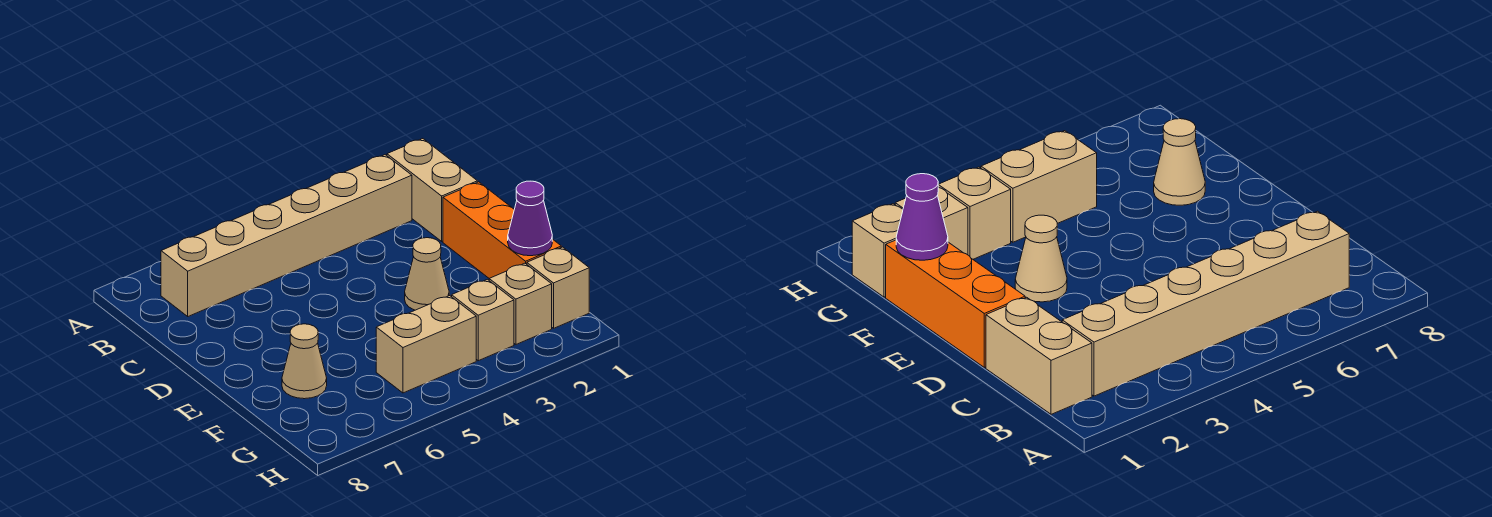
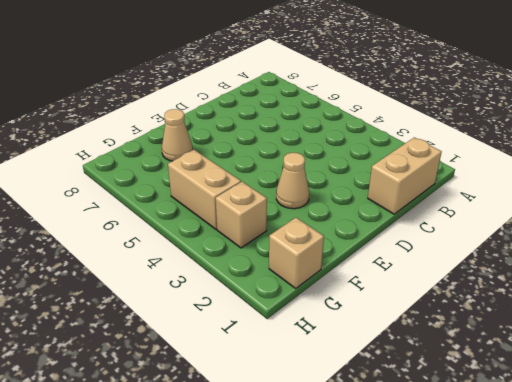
none -> tan 1x6 brick [161,155,412,316]
none -> orange 1x3 brick [443,182,561,279]

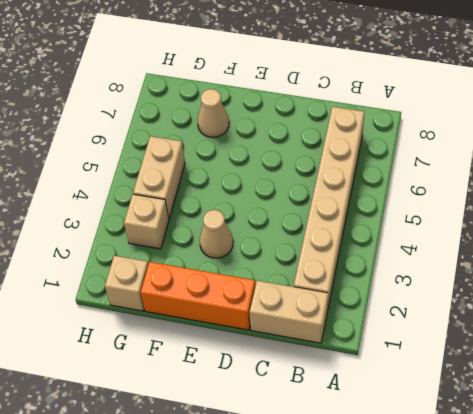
none -> tan 1x1 brick [489,263,552,344]
none -> purple 1x1 cone [508,181,552,256]

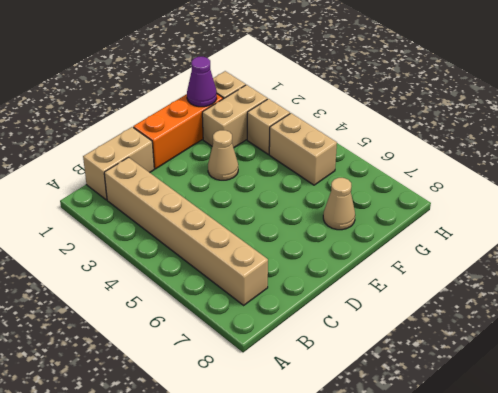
tan 1x2 brick [202,85,268,148] -> tan 1x1 brick [489,263,552,344]

